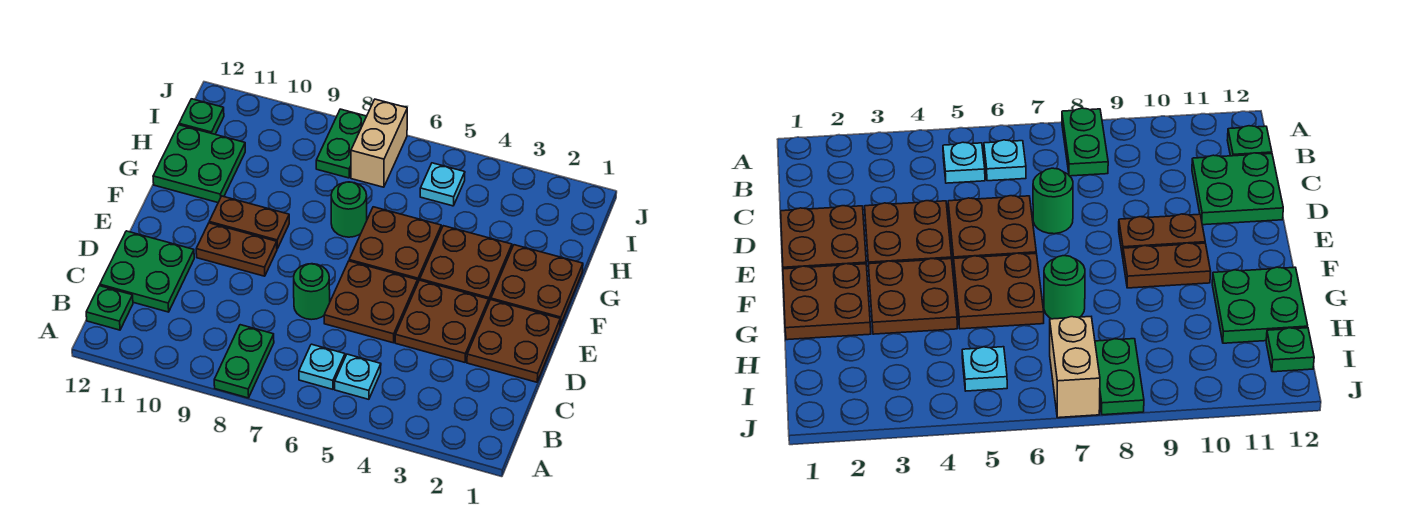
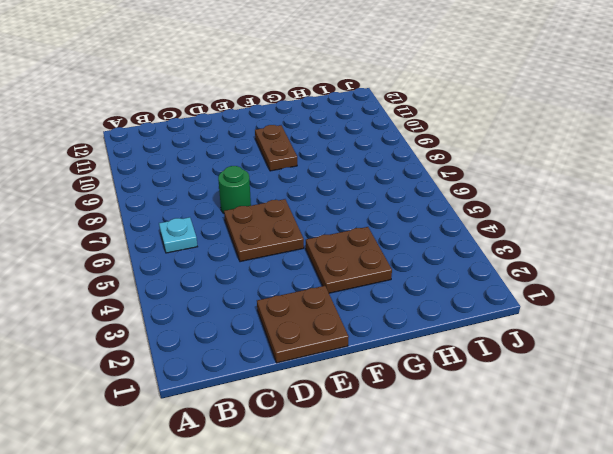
none -> green 1x2 plate [214,325,274,398]
none -> cyan 1x1 plate [335,354,381,399]
none -> green 1x1 plate [86,286,133,330]

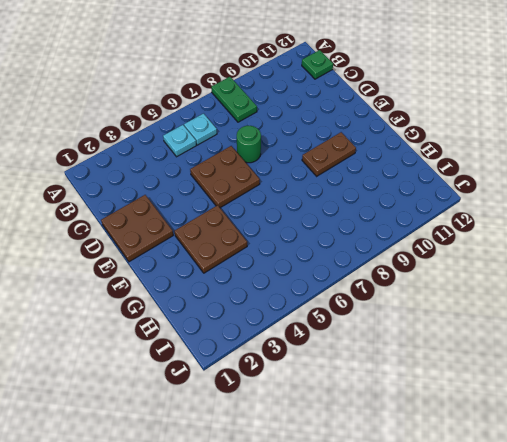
none -> green 2x2 plate [100,231,194,312]
none -> brown 2x2 plate [395,280,489,362]
none -> brown 1x2 plate [196,223,277,276]

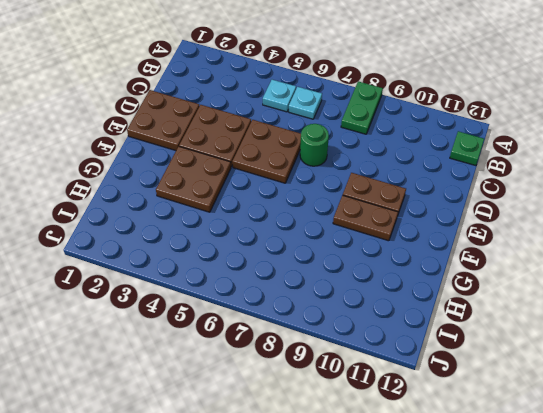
none -> green 2x2 plate [100,231,194,312]
none -> brown 2x2 plate [491,245,583,325]
none -> brown 2x2 plate [349,207,441,284]

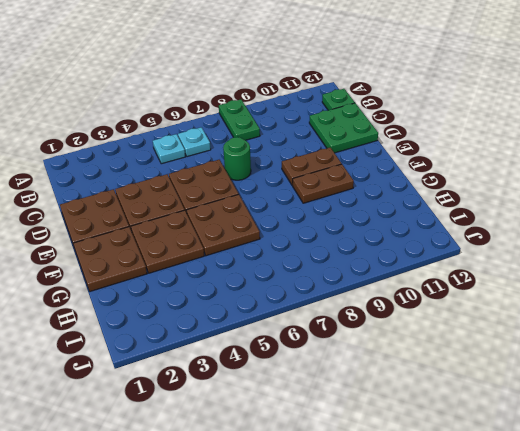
none -> green 1x1 round brick [331,182,367,237]
none -> green 2x2 plate [153,125,245,203]
none -> cyan 1x1 plate [420,163,465,206]

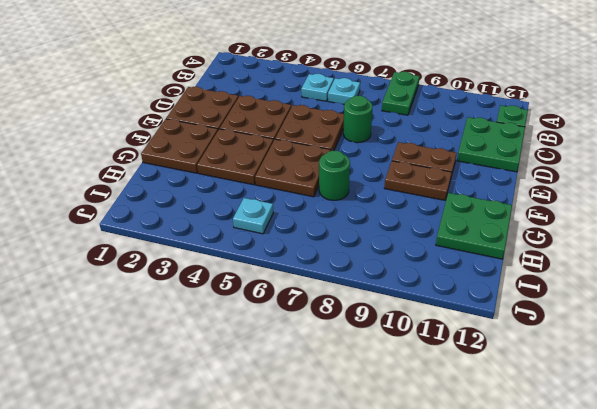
none -> tan 1x2 brick [351,99,407,187]
none -> green 1x2 plate [316,109,367,178]
none -> green 1x1 plate [179,99,224,134]

